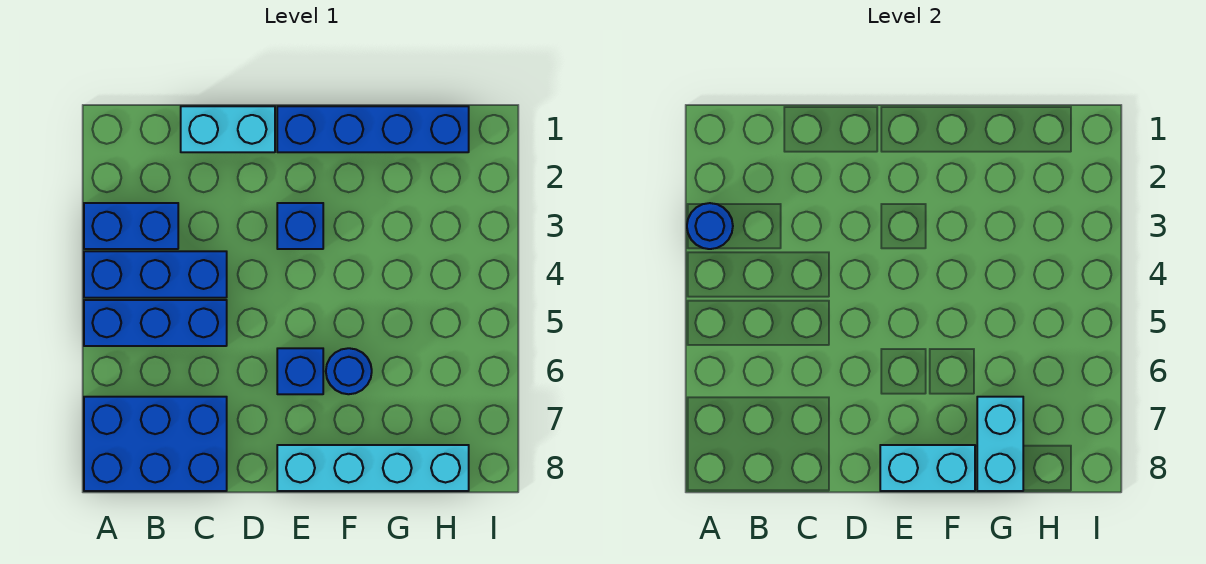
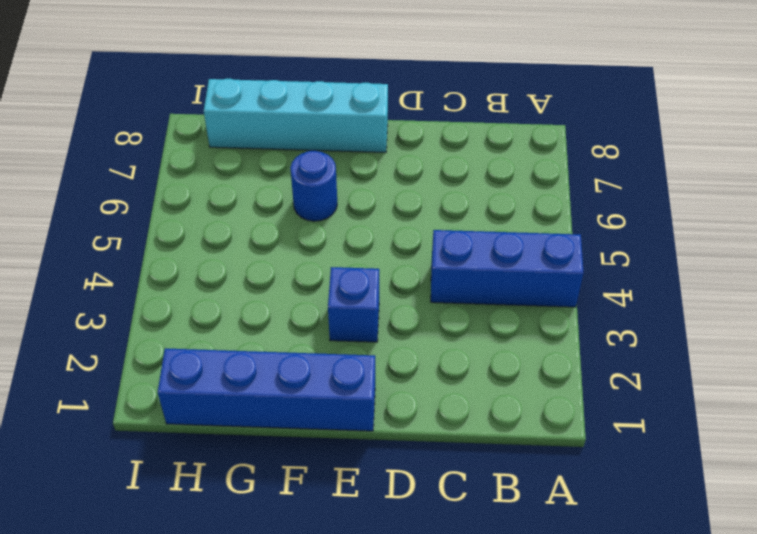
none -> blue 1x2 brick [84,203,178,249]
none -> blue 1x3 brick [84,300,227,346]
none -> blue 2x3 brick [84,397,227,491]

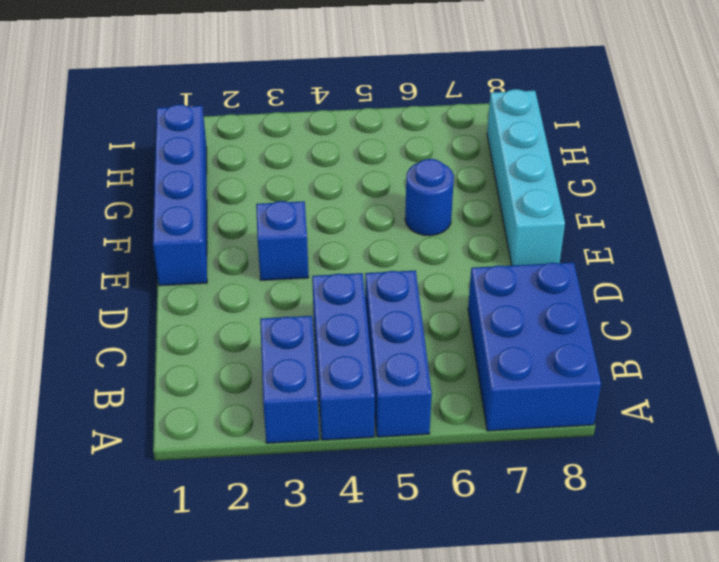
none -> cyan 1x2 brick [181,106,275,152]
none -> blue 1x1 brick [277,348,323,394]
none -> blue 1x1 round brick [687,203,733,249]

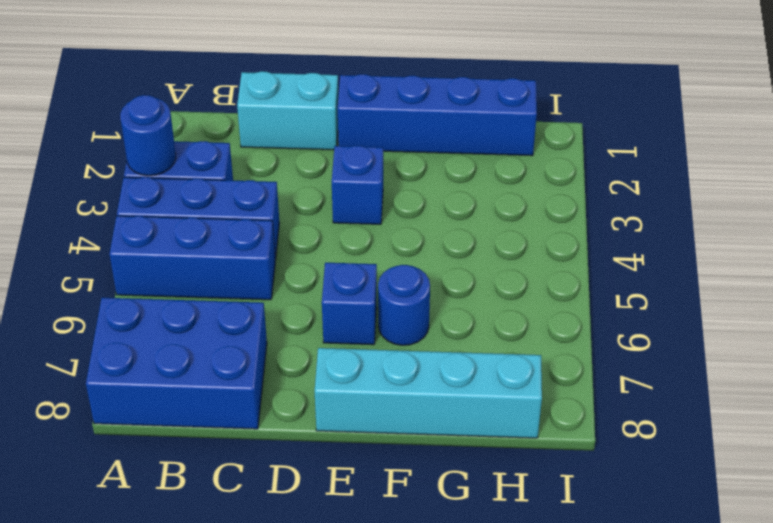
none -> cyan 1x2 brick [880,445,975,491]
none -> cyan 1x2 brick [977,397,1023,491]

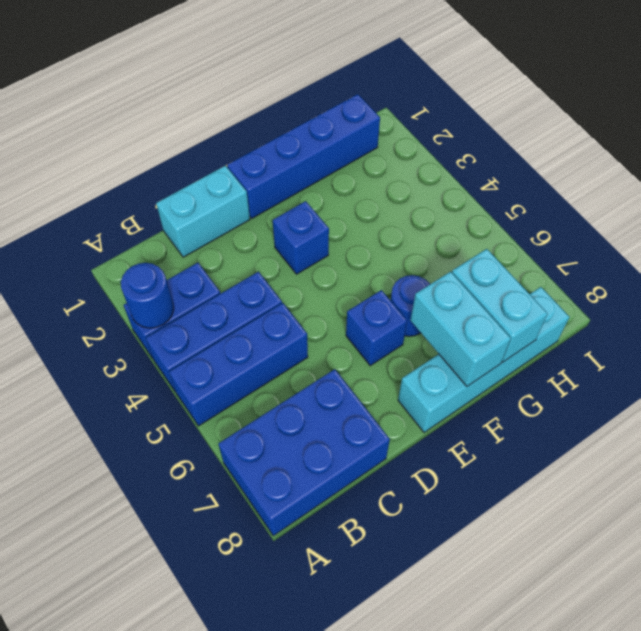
cyan 1x2 brick [410,271,511,386] -> cyan 1x2 brick turned to [880,445,975,491]

